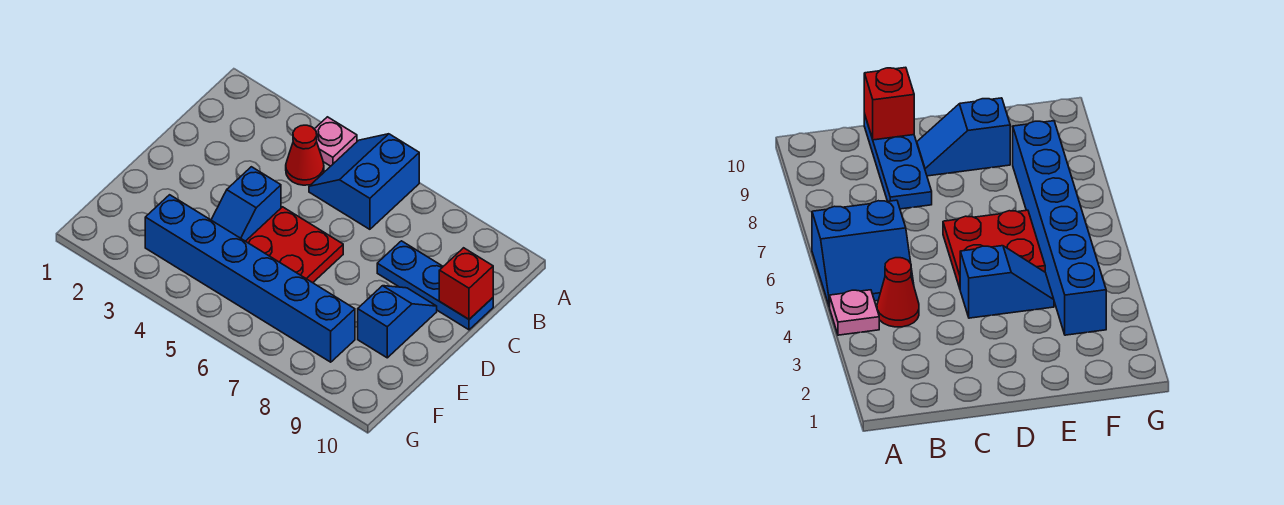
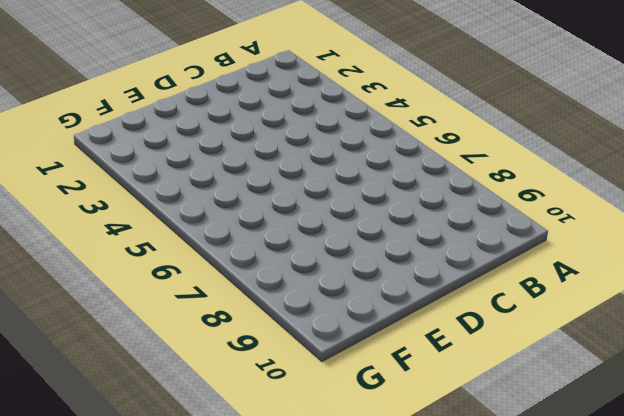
none -> pink 1x1 plate [315,117,357,166]
none -> blue 2x2 slope [309,134,419,229]

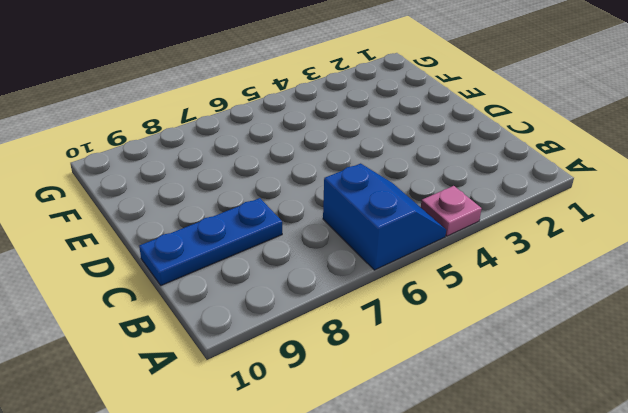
none -> red 1x1 cone [286,125,324,185]
none -> blue 1x2 slope [211,167,281,241]

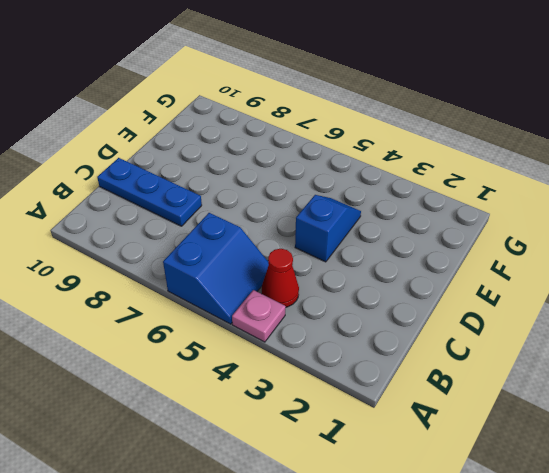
none -> red 2x2 plate [246,207,343,283]
none -> blue 1x2 slope [358,286,437,358]

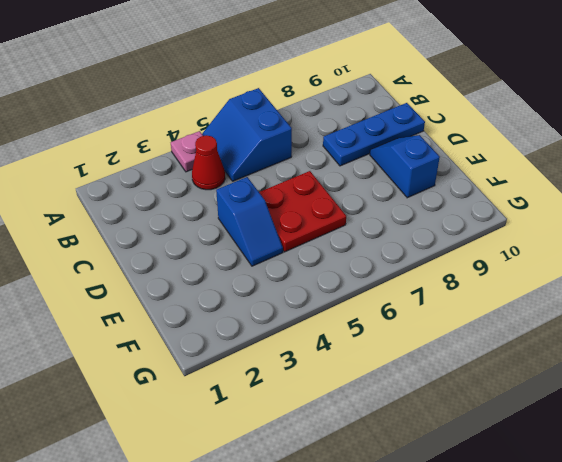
none -> blue 1x6 brick [145,195,355,362]
none -> red 1x1 brick [439,248,493,319]

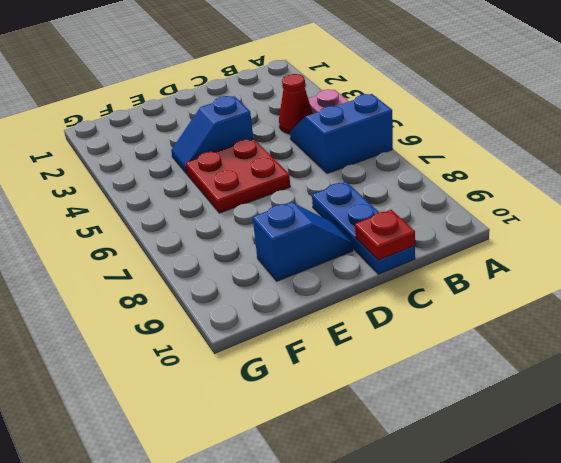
red 1x1 plate [355,210,415,260] -> red 1x1 brick [439,248,493,319]
none -> blue 1x6 brick [145,195,355,362]

